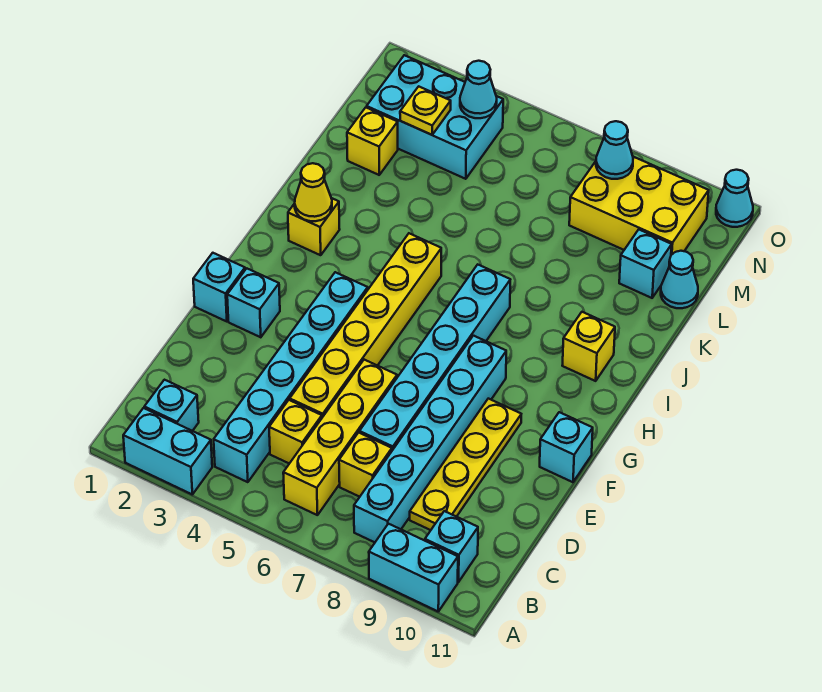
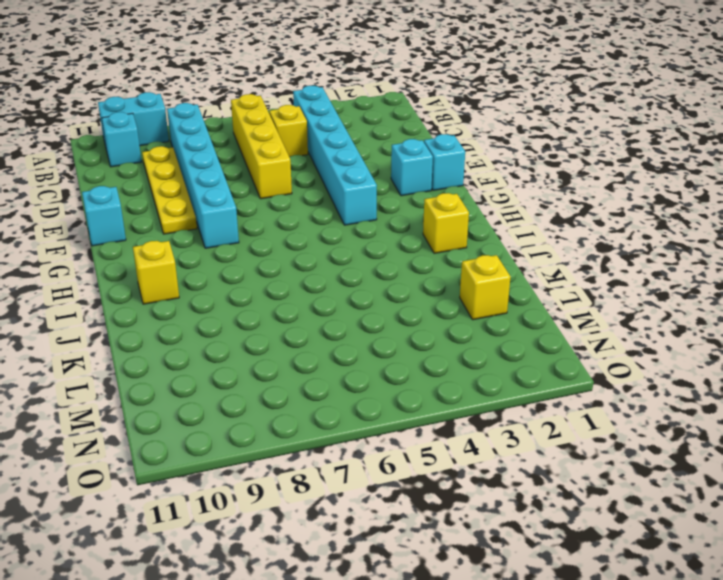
none -> cyan 1x2 brick [123,408,212,494]
none -> cyan 1x1 brick [144,380,199,431]
none -> yellow 1x1 brick [339,433,392,497]

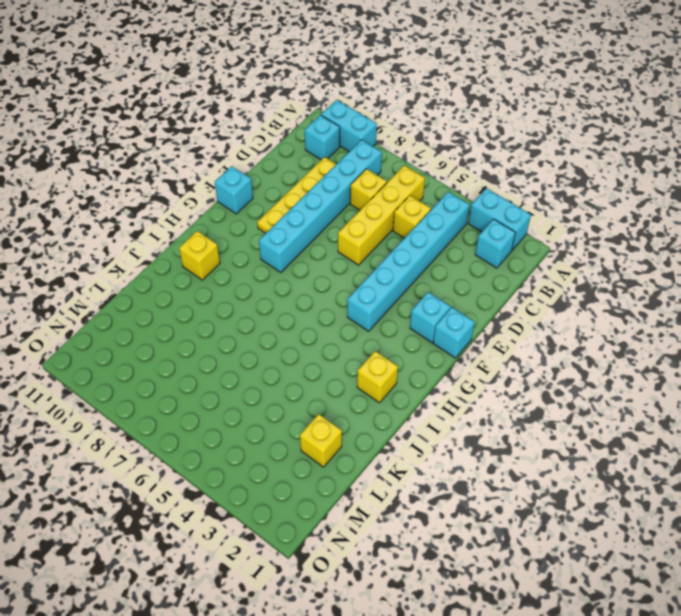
none -> yellow 1x6 brick [290,233,441,417]
none -> cyan 1x6 brick [359,265,510,450]
none -> cyan 1x1 brick [619,230,672,298]

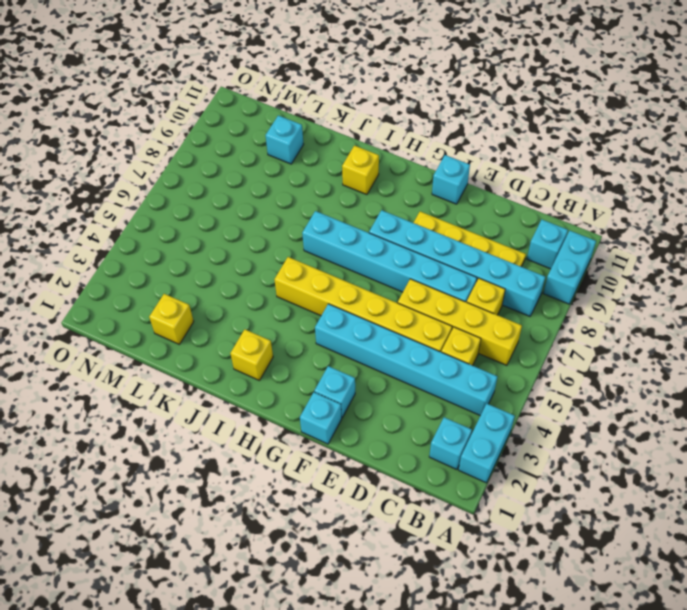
none -> cyan 1x1 cone [661,251,698,308]
none -> cyan 2x3 brick [367,55,503,179]
none -> yellow 2x3 brick [569,157,709,255]

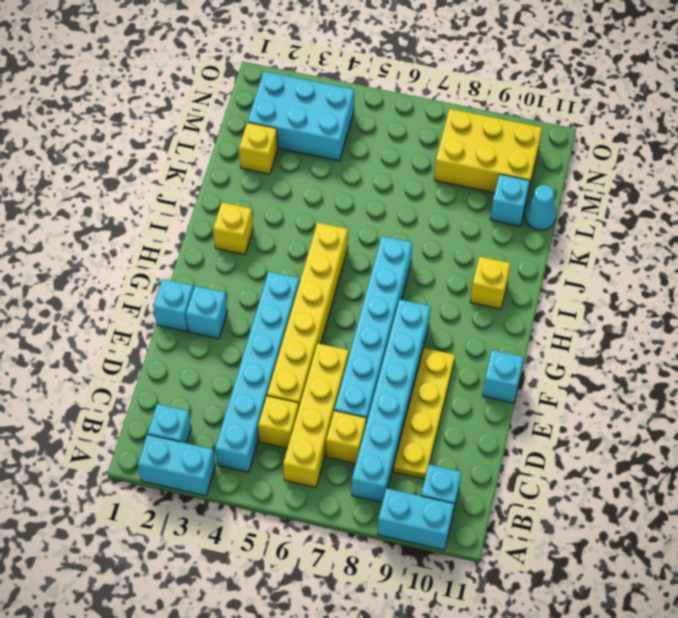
none -> cyan 1x1 cone [716,170,753,227]
none -> yellow 1x1 cone [295,163,332,221]
none -> yellow 1x1 plate [400,86,451,135]

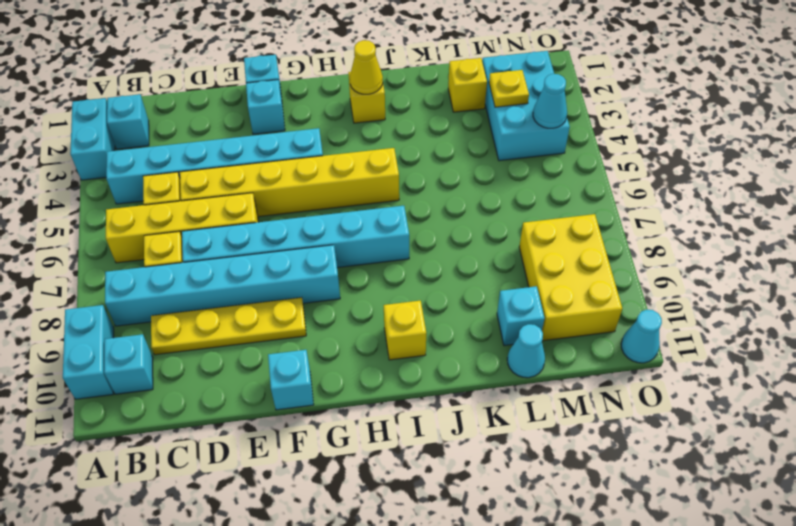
none -> cyan 1x1 cone [596,121,633,179]

